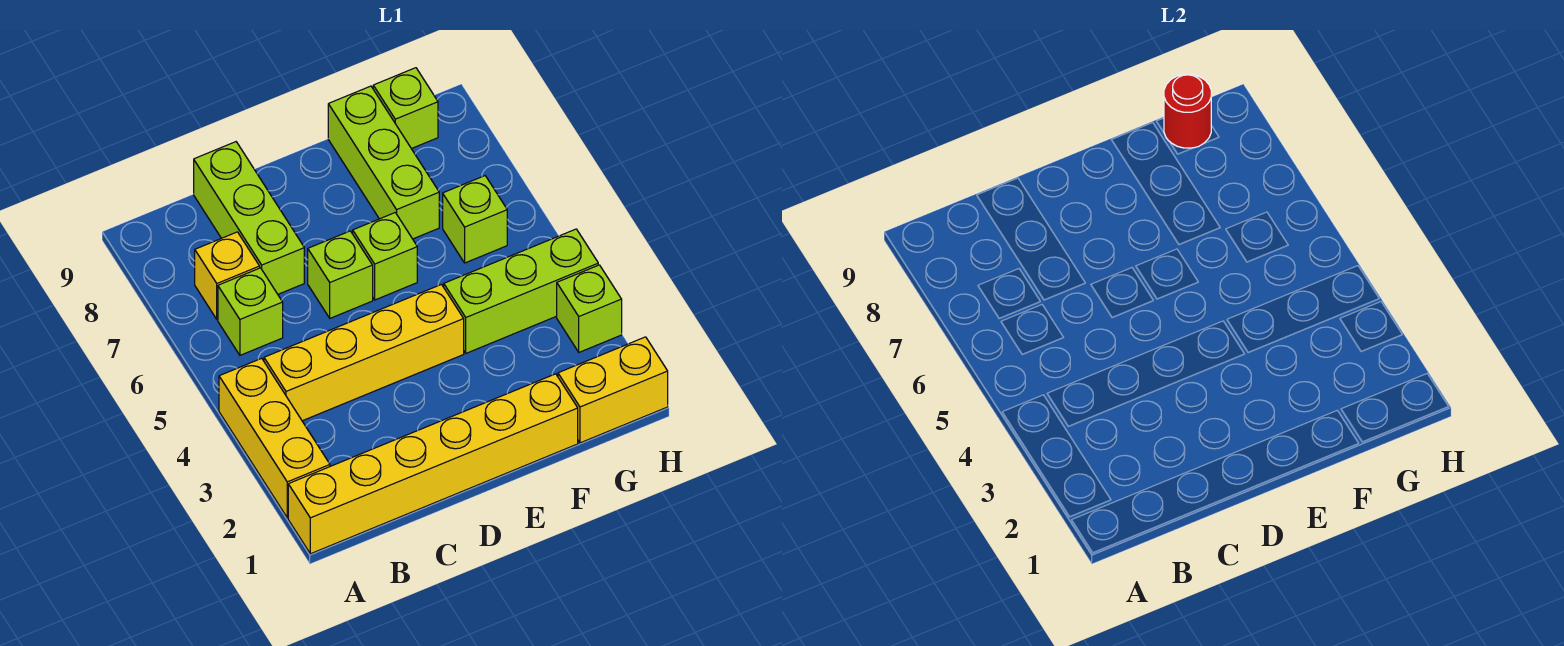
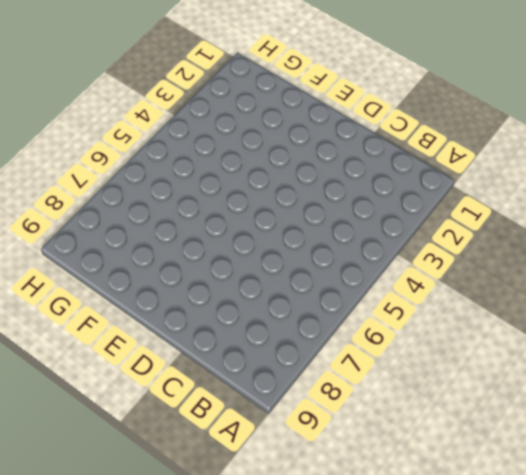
none -> yellow 1x6 brick [288,374,578,554]
none -> yellow 1x3 brick [219,358,330,518]
none -> yellow 1x4 brick [264,285,464,421]

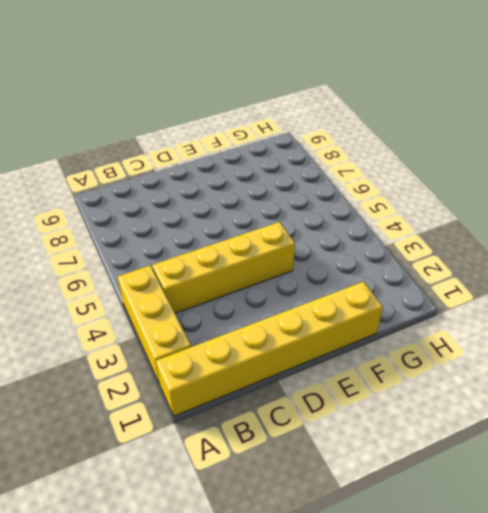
none -> lime 1x1 brick [218,268,283,355]
none -> yellow 1x1 brick [195,232,260,319]
none -> lime 1x3 brick [194,142,304,294]

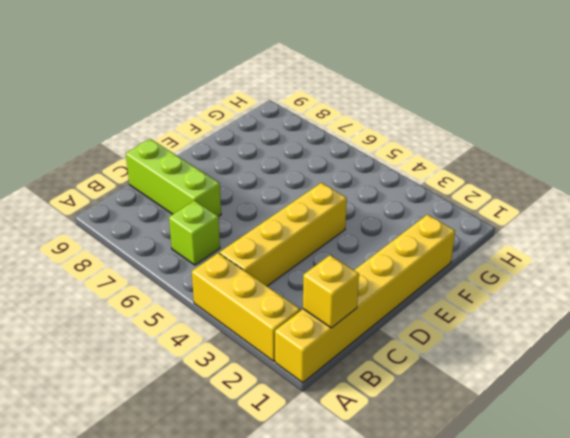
yellow 1x1 brick [303,255,359,328] -> yellow 1x1 brick moved to [195,232,260,319]
none -> lime 1x1 brick [308,231,373,318]
none -> lime 1x1 brick [353,213,417,300]
none -> lime 1x3 brick [444,229,598,353]

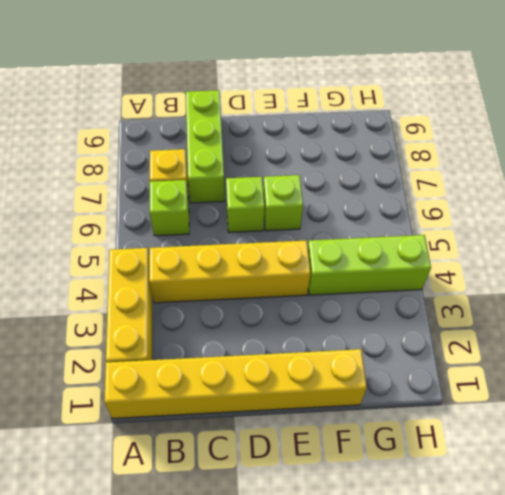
none -> lime 1x3 brick [328,86,439,239]
none -> yellow 1x2 brick [558,337,668,443]
none -> lime 1x1 brick [443,176,507,263]

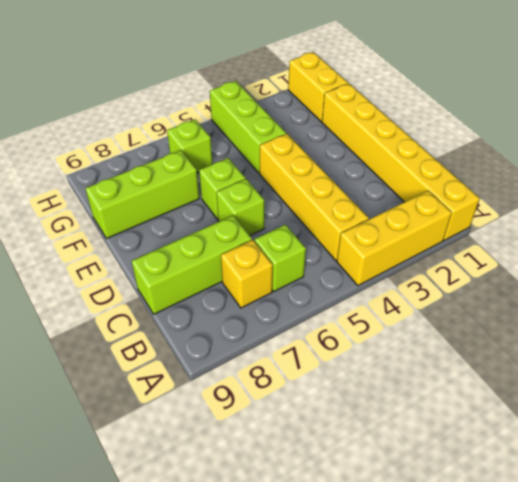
none -> lime 1x1 brick [373,68,438,149]
none -> lime 1x1 brick [557,265,622,352]
none -> red 1x1 round brick [1164,74,1211,148]

